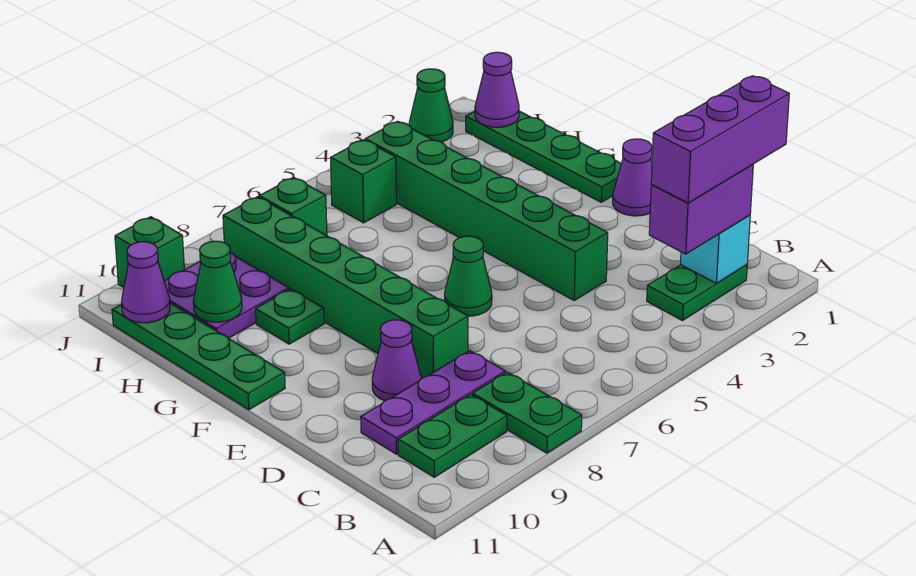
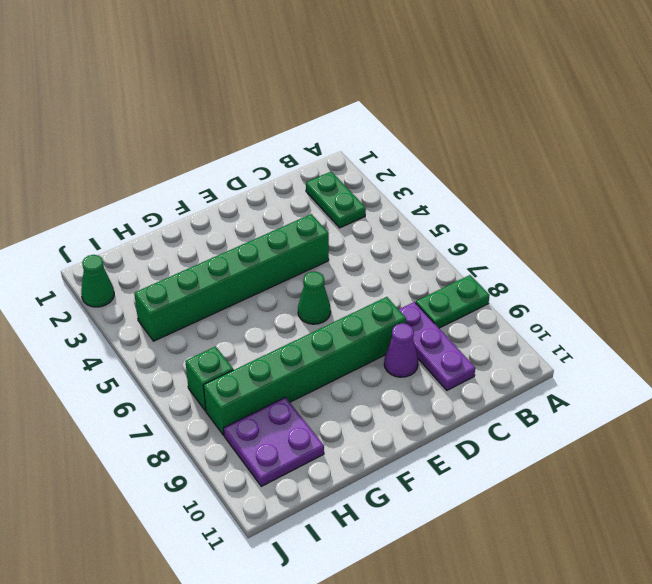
none -> green 1x2 plate [398,395,507,477]
none -> purple 1x1 cone [613,139,652,216]
none -> green 1x4 plate [466,111,621,202]

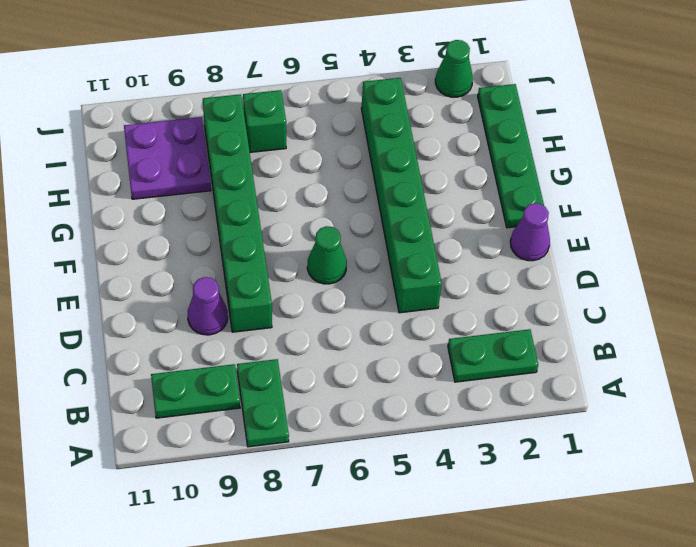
none -> purple 1x3 plate [361,351,505,454]
none -> green 1x4 plate [112,303,285,410]
none -> green 1x1 plate [256,289,324,344]

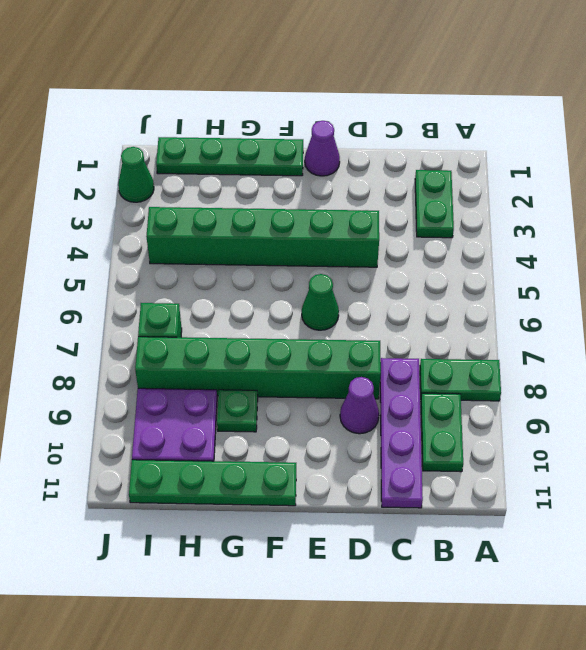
purple 1x4 plate [380,358,423,508] -> purple 1x3 plate [361,351,505,454]
none -> green 1x1 brick [331,140,396,223]
none -> green 1x1 brick [115,217,184,288]
none -> cyan 1x1 brick [680,215,750,283]

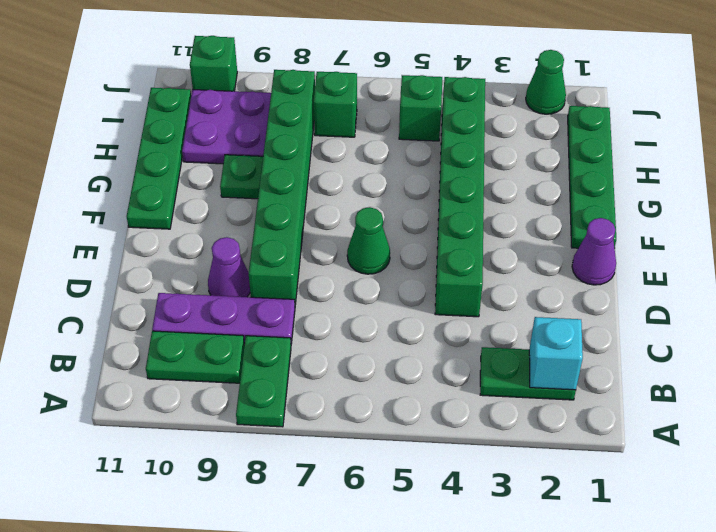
none -> green 1x1 cone [193,241,242,322]
none -> purple 1x1 cone [475,52,519,127]
none -> purple 1x1 cone [122,242,170,323]

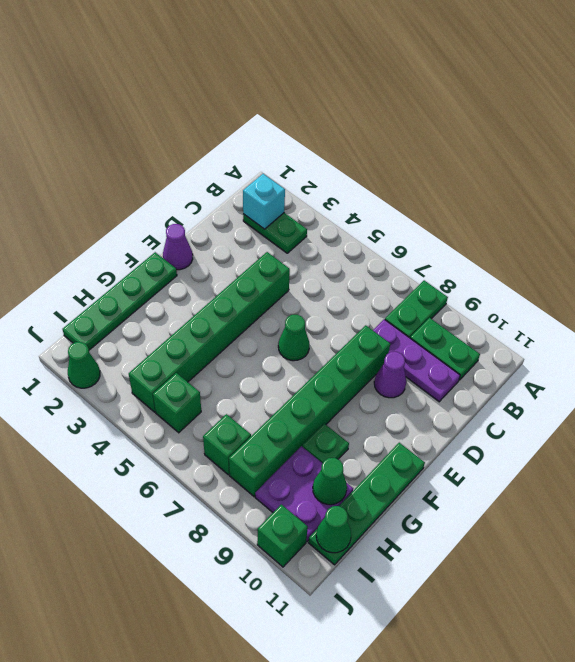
green 1x1 cone [316,506,351,553] -> purple 1x1 cone [122,242,170,323]
none -> purple 1x1 cone [475,52,519,127]
none -> purple 1x2 brick [649,164,753,254]
none -> purple 1x3 brick [651,76,789,203]

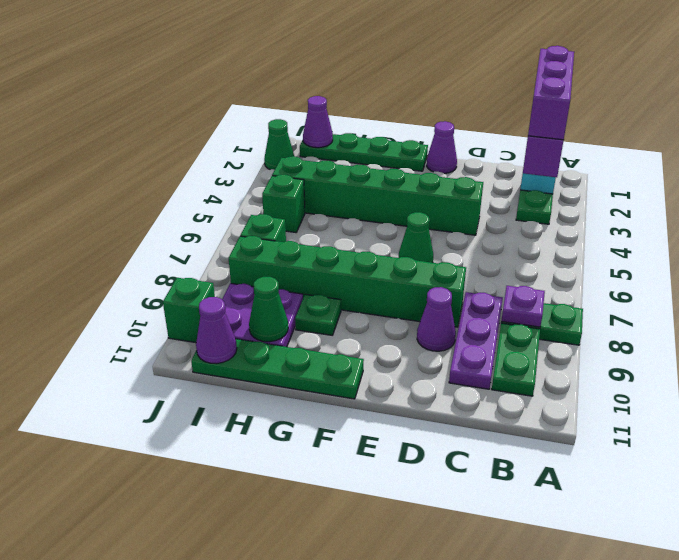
purple 1x1 plate [501,286,545,327] -> none

